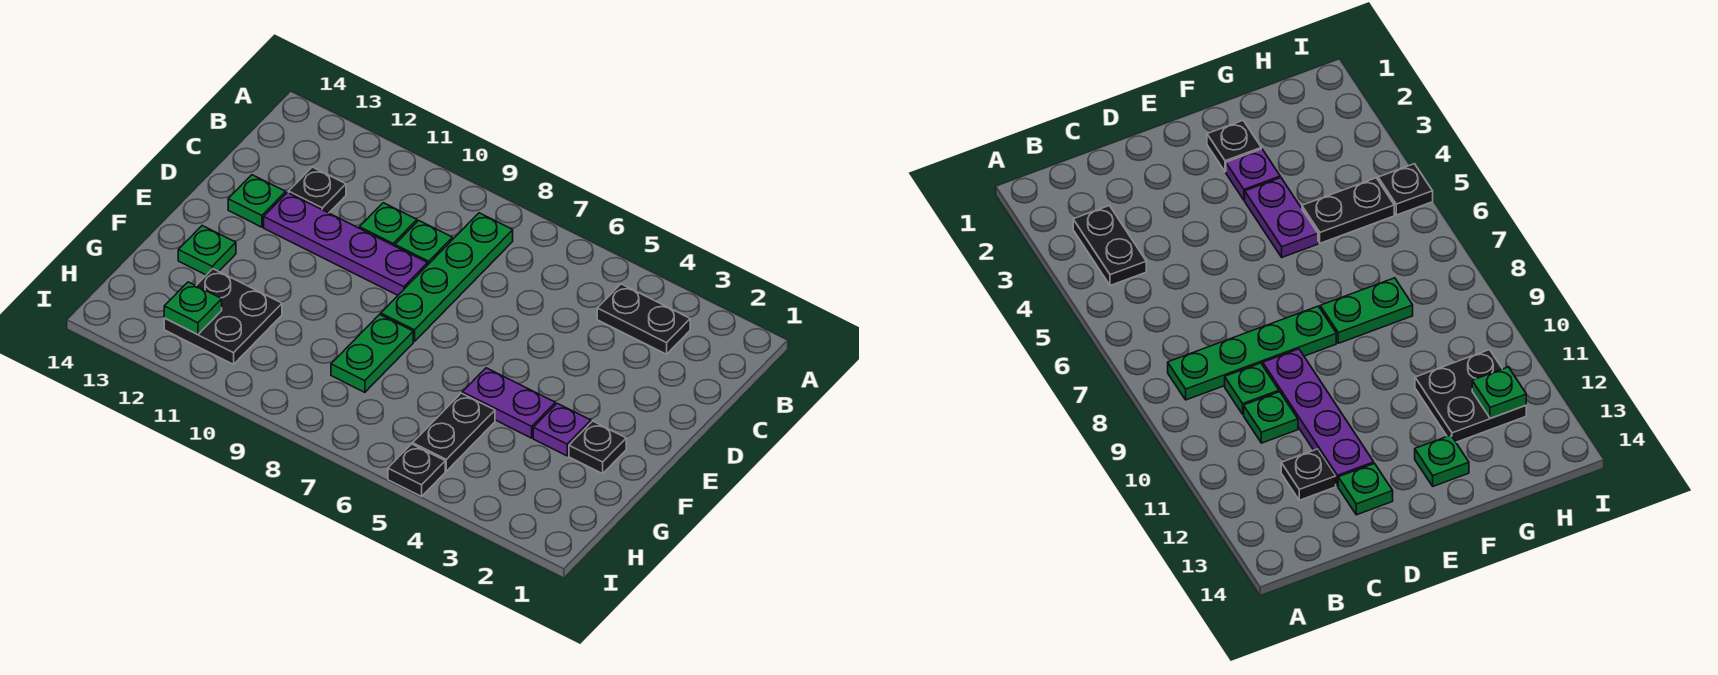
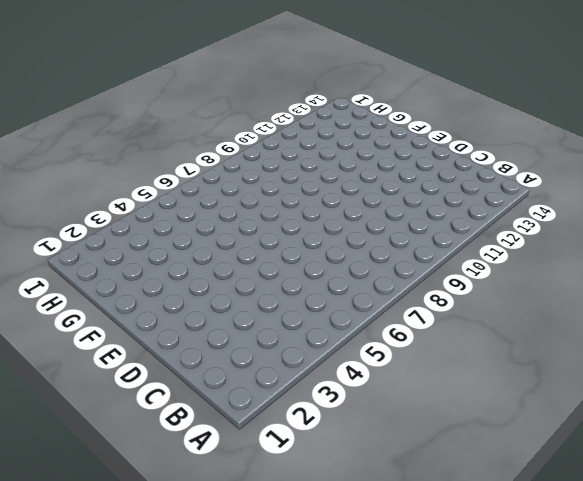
none -> black 1x2 plate [597,284,690,354]
none -> green 1x4 plate [381,213,513,342]
none -> green 1x1 plate [395,220,452,264]

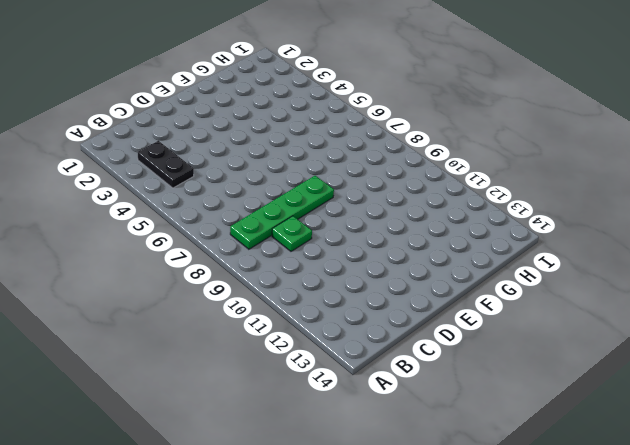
none -> green 1x1 plate [360,203,417,246]
none -> black 1x1 plate [289,167,346,213]
none -> purple 1x4 plate [264,193,428,295]

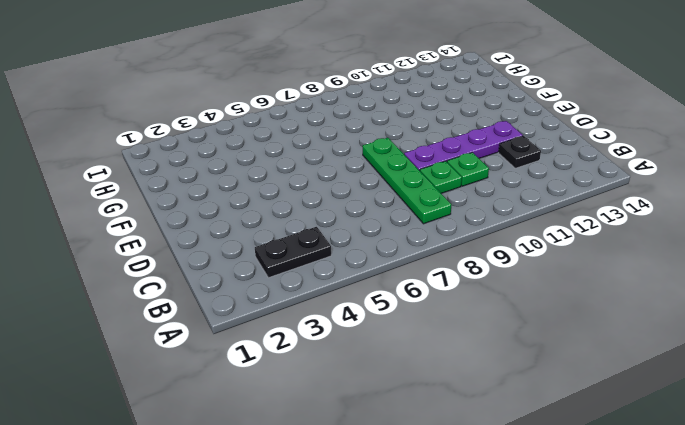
none -> green 1x1 plate [228,175,286,227]
none -> black 1x1 plate [569,421,626,474]
none -> purple 1x1 plate [533,403,591,456]

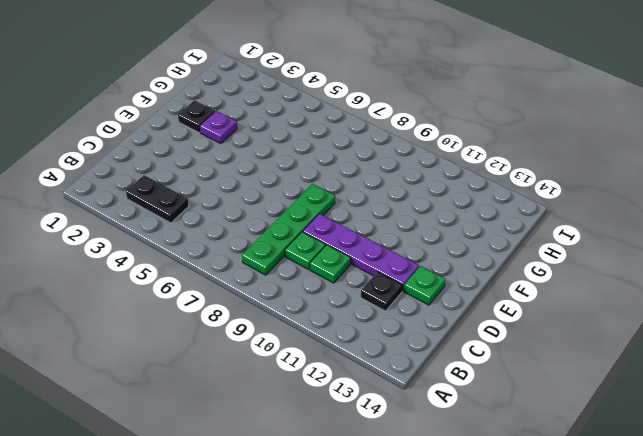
none -> purple 1x2 plate [462,368,555,438]
none -> green 1x2 plate [331,314,413,392]
none -> green 1x1 plate [178,226,236,275]

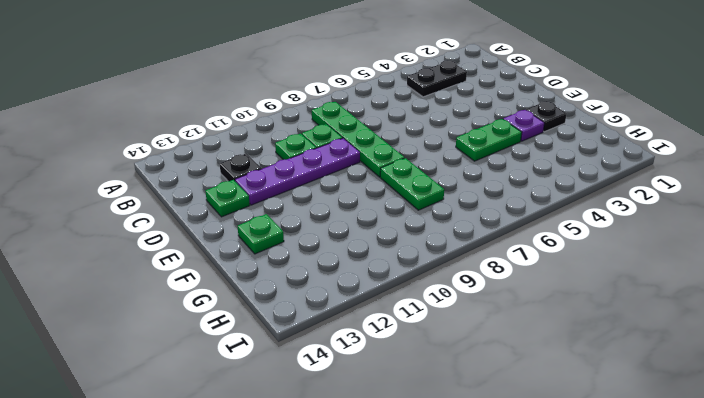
green 1x2 plate [456,119,522,161] -> purple 1x2 plate [462,368,555,438]
none -> black 1x2 plate [413,393,495,471]
none -> black 2x2 plate [164,269,282,364]
none -> black 1x1 plate [388,444,445,496]

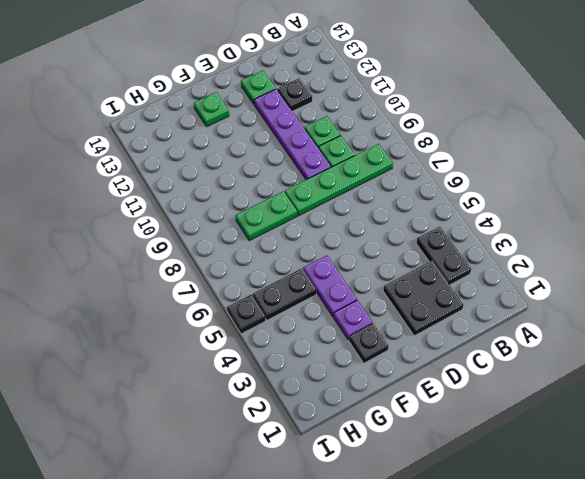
black 2x2 plate [383,261,464,336] -> black 2x2 plate moved to [164,269,282,364]
none -> green 1x1 plate [164,282,222,335]

